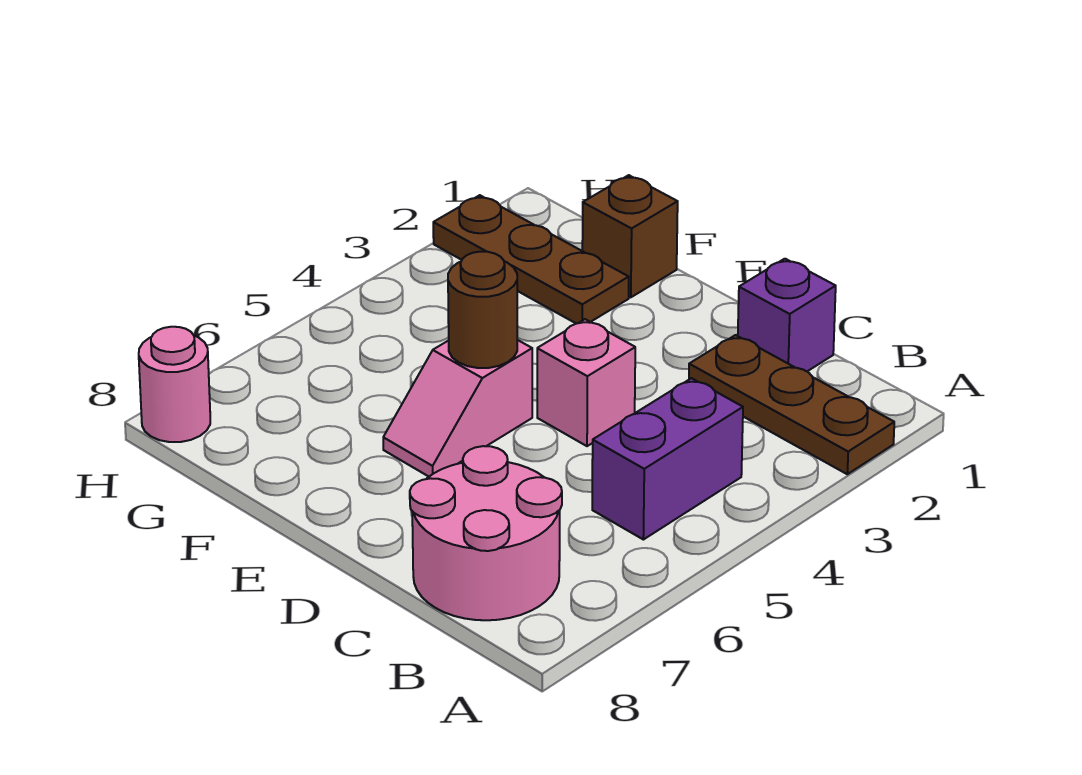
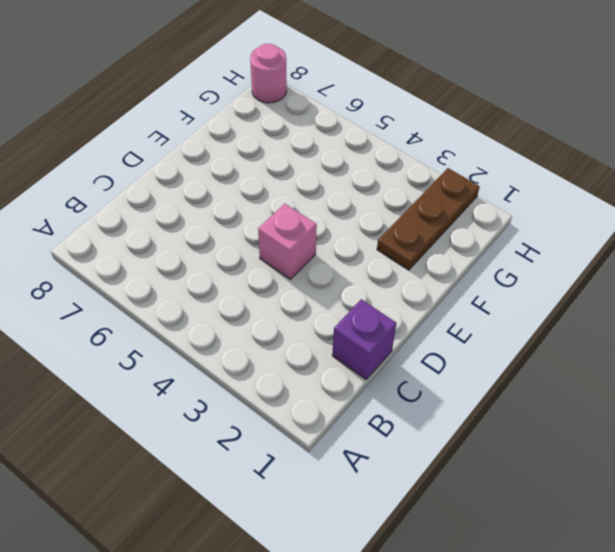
none -> brown 1x3 plate [689,335,894,474]
none -> purple 1x2 brick [592,378,743,540]

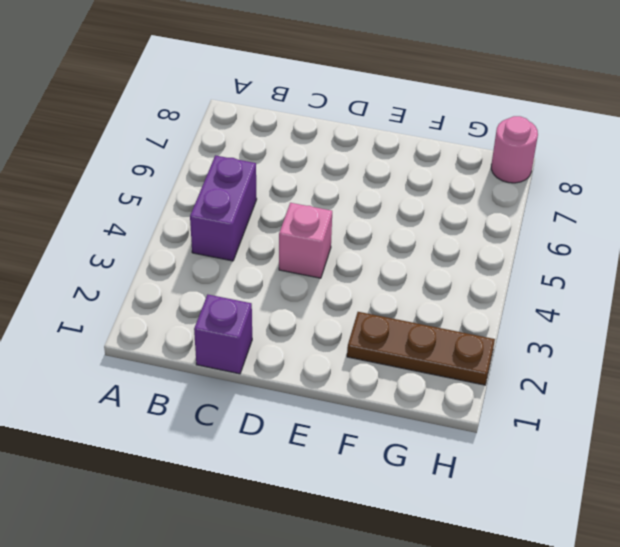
none -> brown 1x3 plate [689,335,894,474]
none -> pink 2x2 round brick [410,446,562,620]

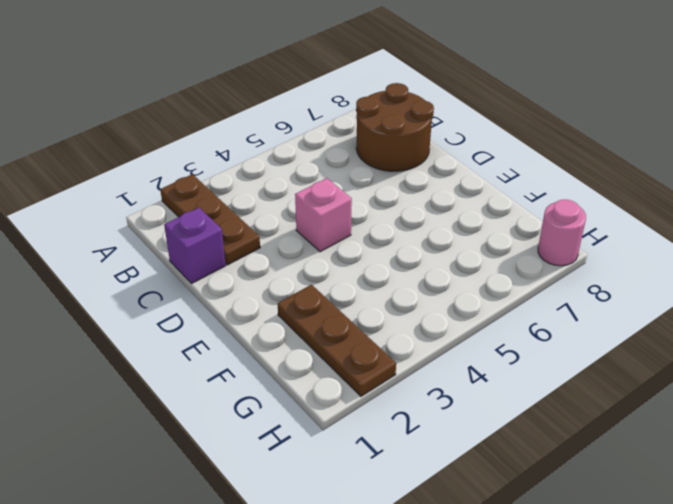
brown 2x2 round brick [356,83,434,171] -> pink 2x2 round brick [410,446,562,620]
none -> purple 1x2 brick [592,378,743,540]
none -> pink 1x2 slope [383,340,532,476]

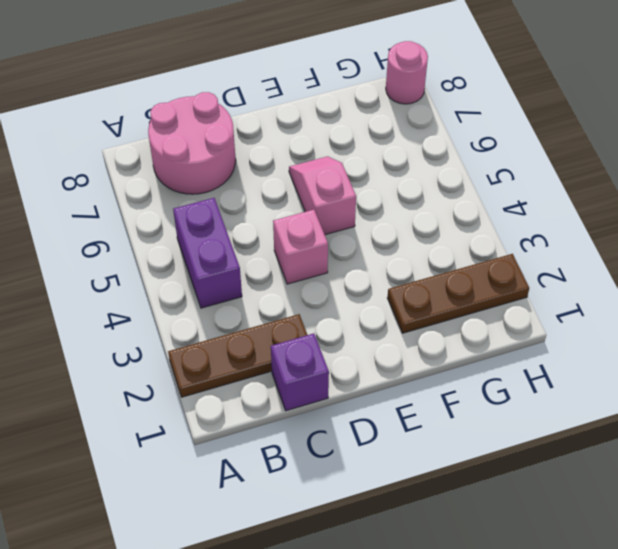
none -> brown 1x1 brick [582,175,678,297]
none -> brown 1x1 round brick [448,252,517,368]

